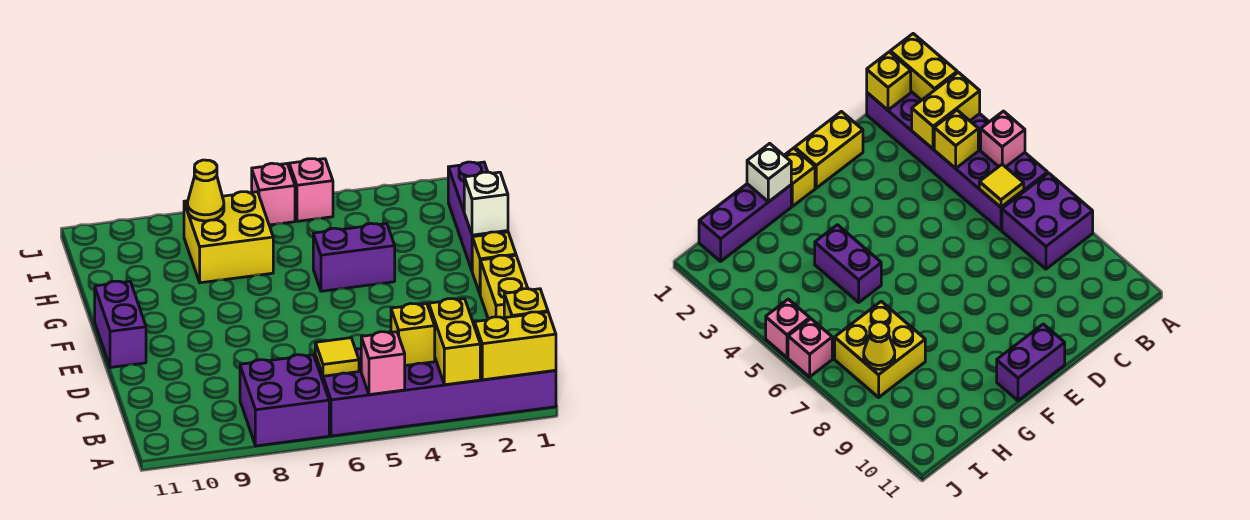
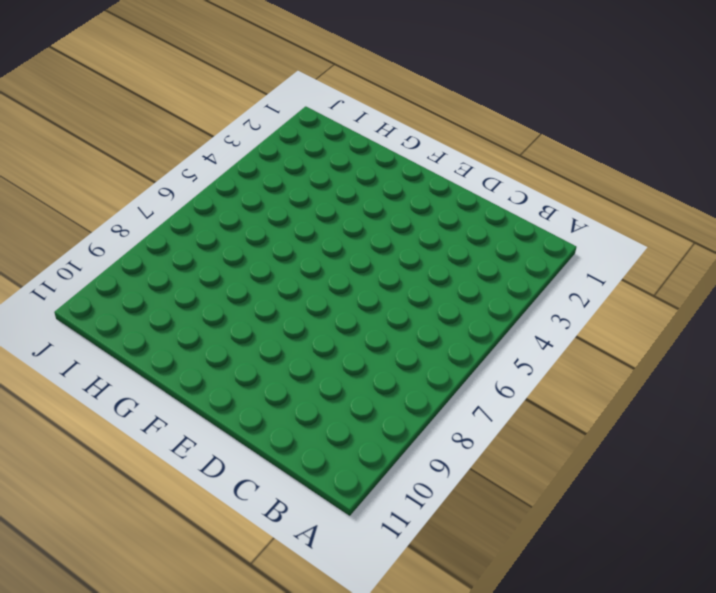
none -> purple 2x6 brick [315,349,556,436]
none -> purple 2x2 brick [240,355,329,446]
none -> yellow 1x2 brick [480,255,528,319]

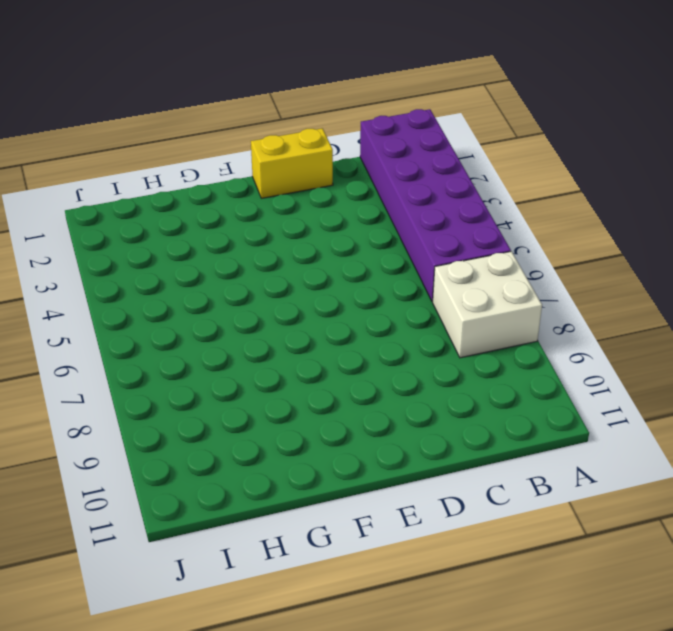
white 2x2 brick [433,251,542,358] -> purple 2x2 brick [240,355,329,446]
none -> purple 1x2 brick [95,281,146,368]
none -> yellow 1x1 brick [472,232,516,293]
none -> purple 1x3 brick [448,162,508,270]

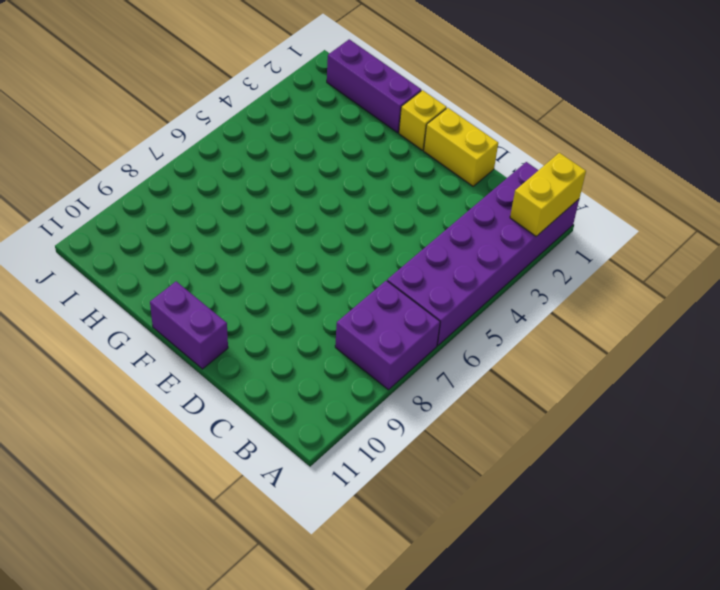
none -> purple 1x2 brick [313,223,395,291]
none -> yellow 2x2 brick [184,192,273,283]
none -> pink 1x1 brick [289,159,333,221]

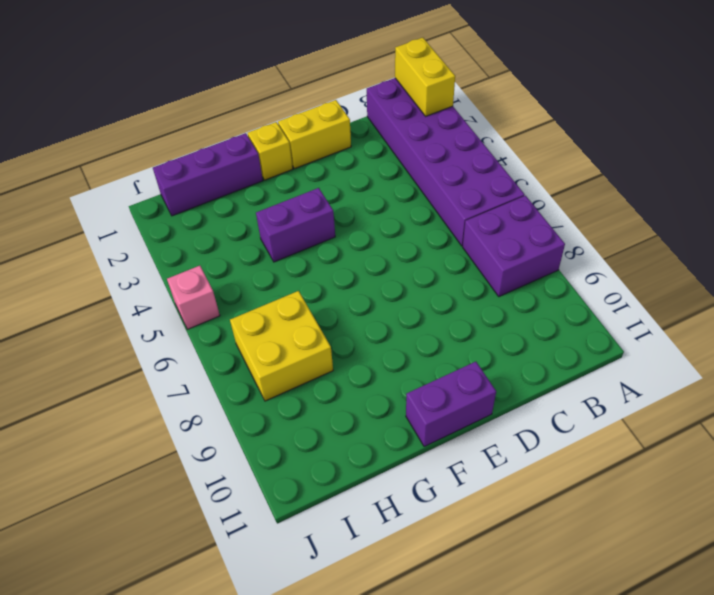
purple 1x2 brick [256,188,335,262] -> purple 1x2 brick turned to [313,223,395,291]
none -> pink 1x1 brick [252,163,295,225]
none -> yellow 1x2 brick [429,299,480,385]
none -> pink 1x1 brick [361,332,405,395]

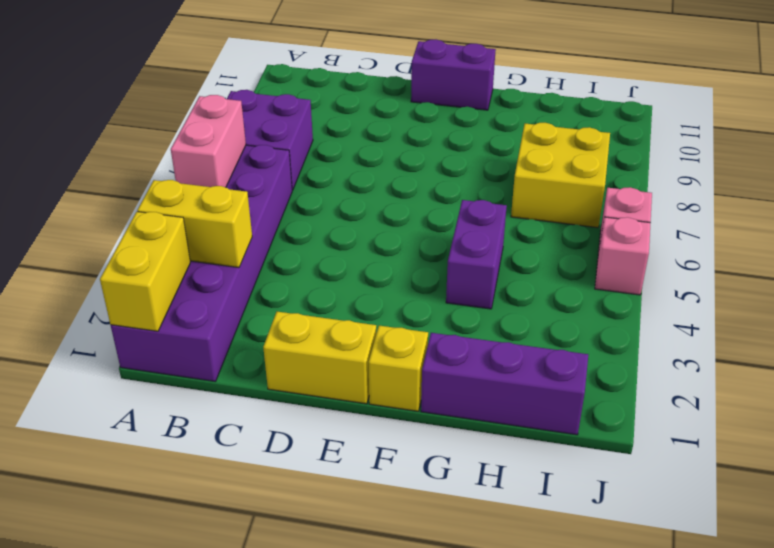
pink 1x2 brick [171,95,246,187] -> pink 1x1 brick [361,332,405,395]
none -> yellow 1x1 brick [504,289,548,318]
none -> yellow 1x1 brick [391,303,435,366]
none -> yellow 1x1 tile [315,338,359,376]

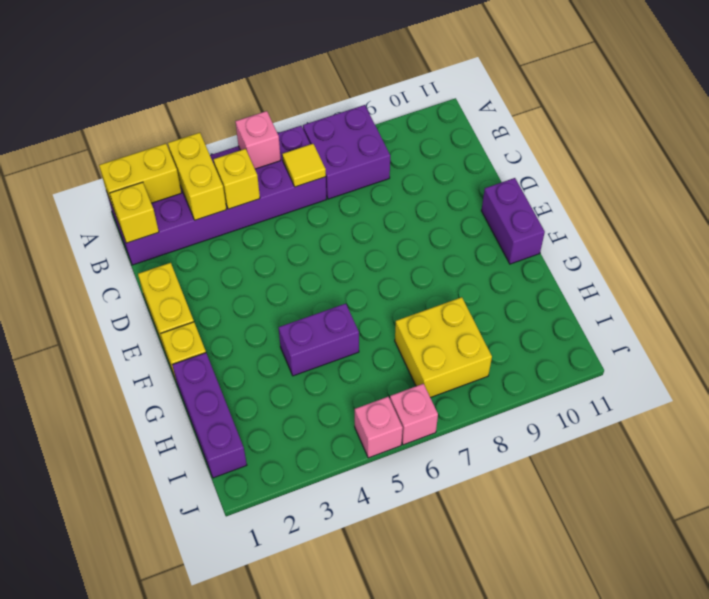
none -> white 1x1 brick [464,172,508,235]
none -> yellow 1x1 cone [187,160,224,221]

